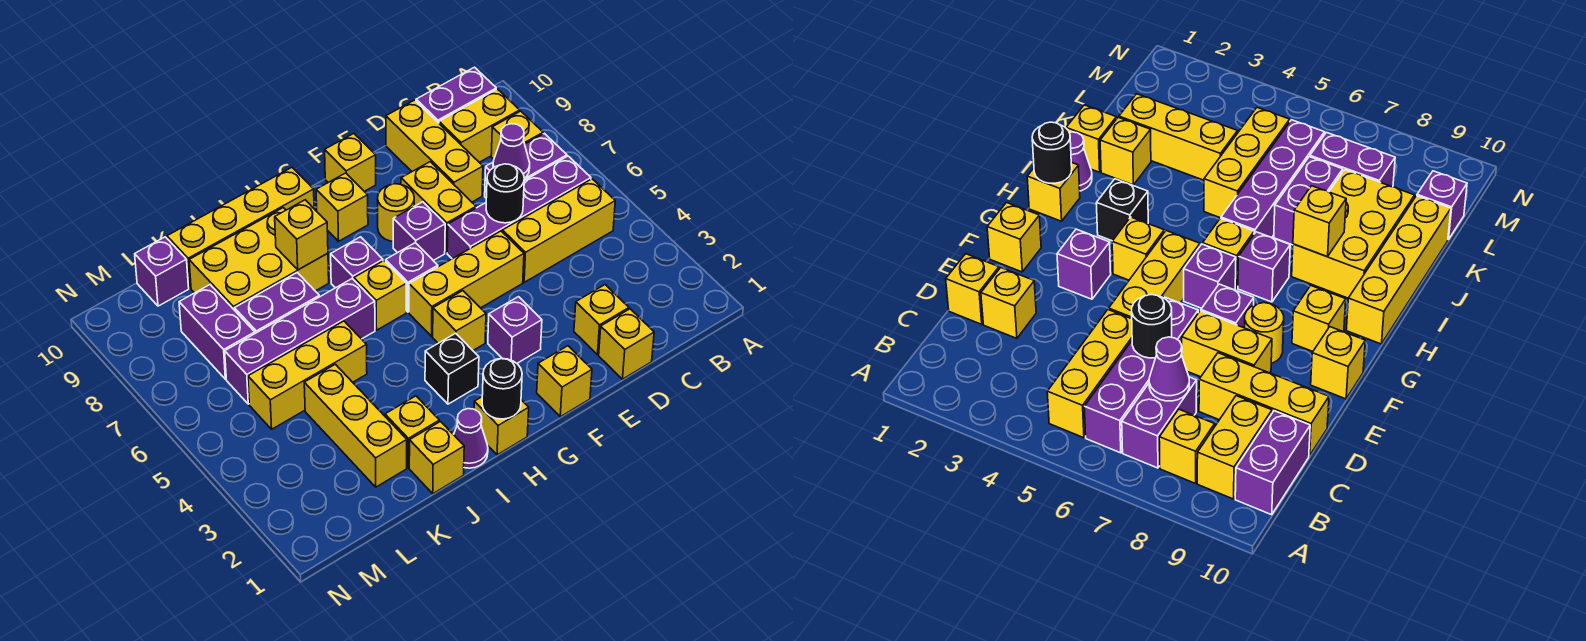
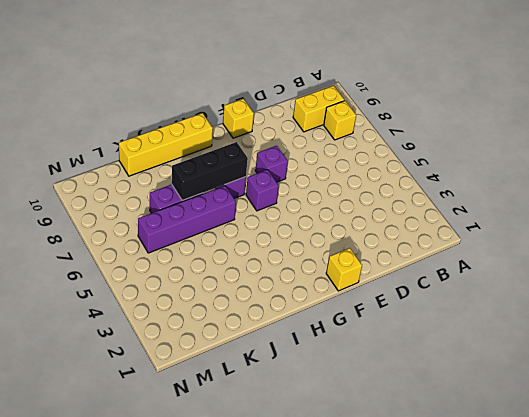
black 1x3 brick [172,142,248,200] -> none
none -> yellow 1x3 brick [502,179,615,282]
none -> purple 1x4 brick [447,156,591,259]
none -> purple 1x2 brick [485,133,567,198]
none -> purple 1x2 brick [416,67,496,123]

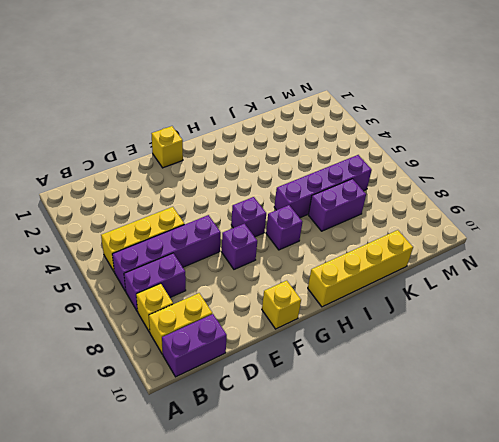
none -> yellow 1x1 brick [599,309,654,379]
none -> yellow 1x1 brick [574,285,629,355]
none -> yellow 1x3 brick [386,100,483,202]
none -> yellow 1x3 brick [409,231,524,336]

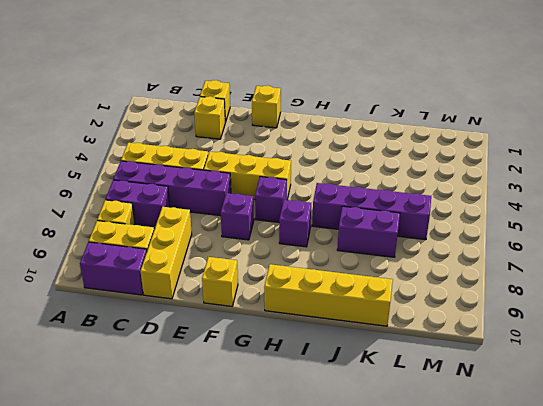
none -> yellow 1x2 brick [401,162,476,253]
none -> purple 1x1 brick [488,297,542,363]
none -> yellow 1x1 round brick [378,184,414,241]
none -> yellow 1x1 brick [433,291,486,350]

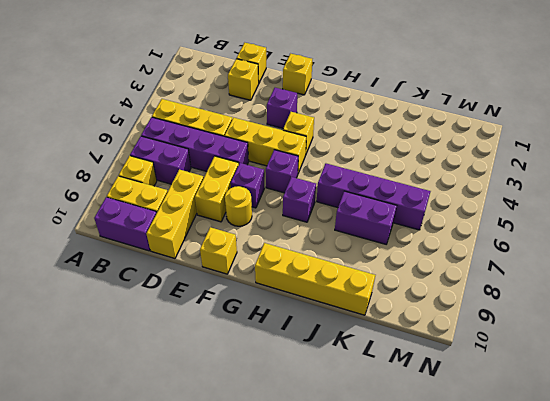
none -> yellow 1x1 brick [316,173,368,241]
none -> yellow 1x1 brick [474,397,529,455]
none -> black 1x1 brick [425,333,479,404]
none -> yellow 1x1 brick [354,261,406,330]

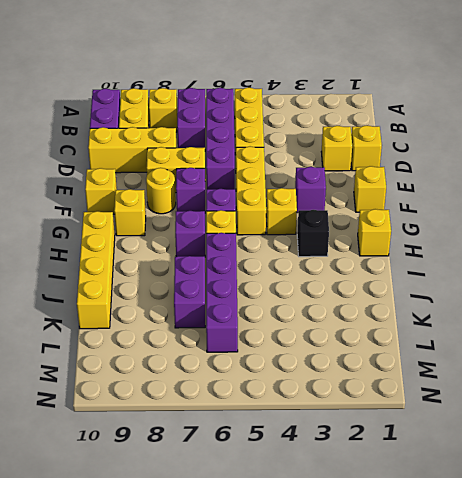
none -> purple 1x1 cone [454,409,488,468]
none -> yellow 2x3 brick [189,208,329,310]
none -> yellow 1x1 brick [409,422,464,494]
none -> yellow 1x1 brick [385,396,439,468]

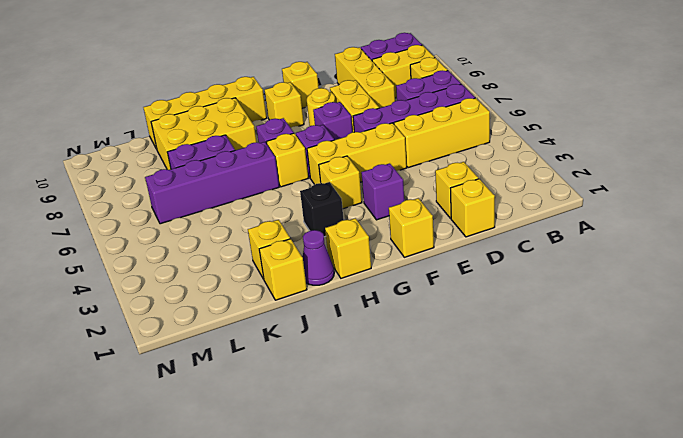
none -> yellow 1x3 brick [248,321,367,429]
none -> yellow 1x3 brick [304,364,407,487]
none -> purple 1x2 brick [179,285,255,379]
none -> purple 1x1 brick [135,237,189,306]

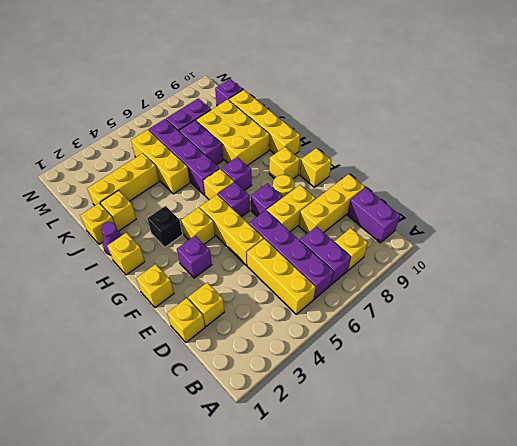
none -> yellow 1x2 brick [439,89,520,162]
none -> purple 1x1 cone [493,124,530,178]
none -> black 1x1 round brick [486,164,524,223]
none -> black 1x1 round brick [482,359,522,419]

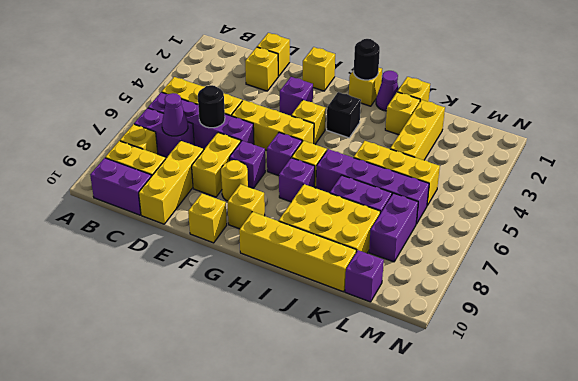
none -> yellow 1x1 brick [275,200,328,270]

